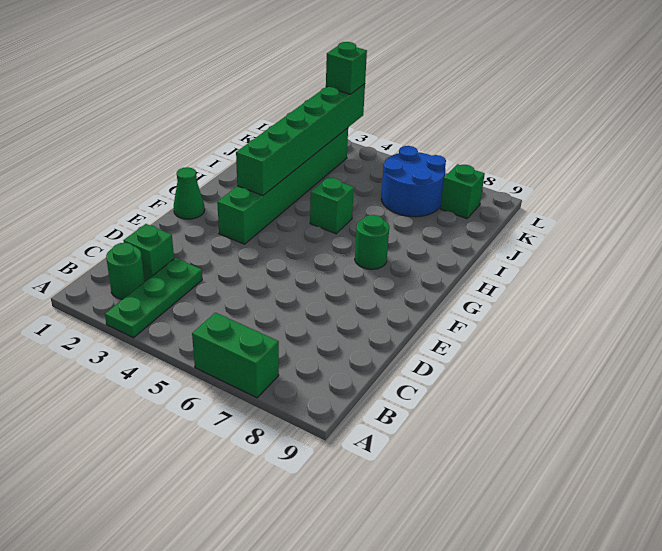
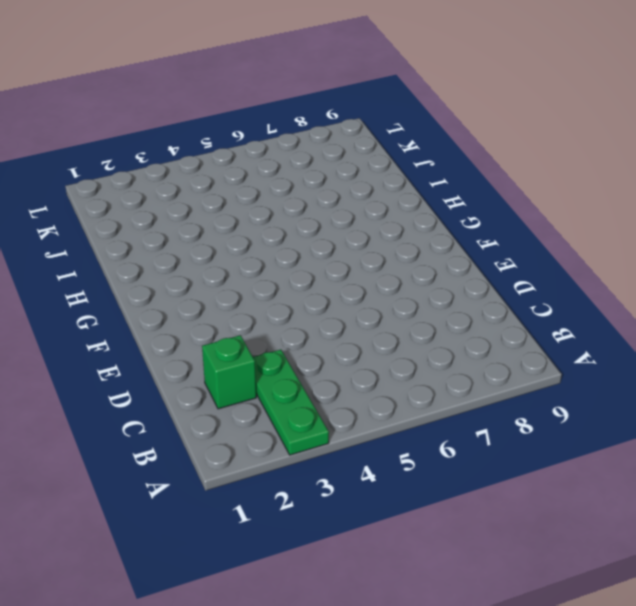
none -> green 1x2 brick [192,313,279,398]
none -> green 1x1 round brick [106,243,145,299]
none -> green 1x1 cone [174,167,205,219]

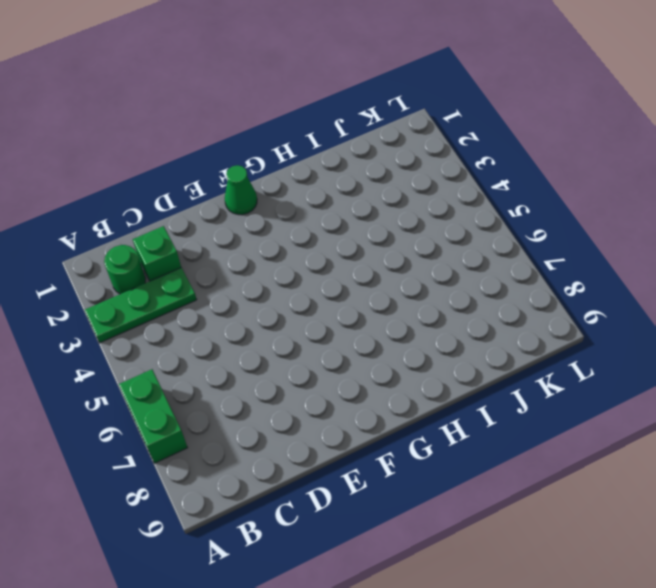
none -> green 1x6 brick [217,128,348,244]
none -> green 1x1 round brick [355,215,389,269]
none -> green 1x1 brick [310,178,354,234]

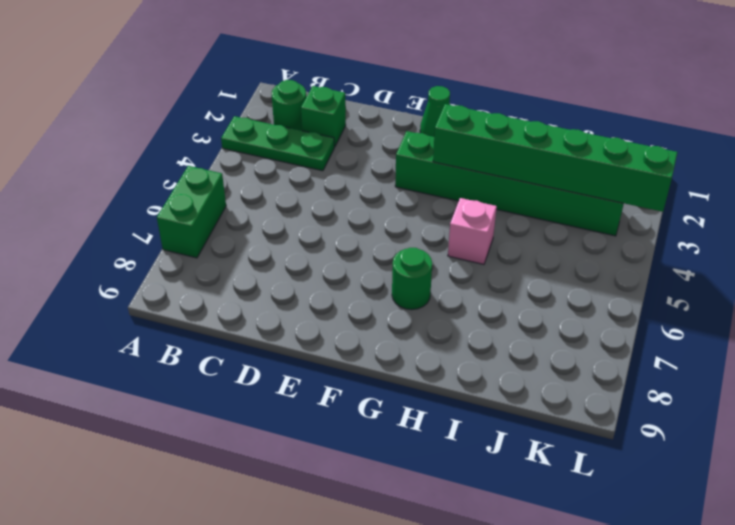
pink 1x1 brick [448,198,497,264] -> green 1x1 brick [310,178,354,234]
none -> blue 2x2 round brick [381,146,446,217]
none -> green 1x1 brick [440,164,485,219]
none -> green 1x1 brick [326,42,367,94]

